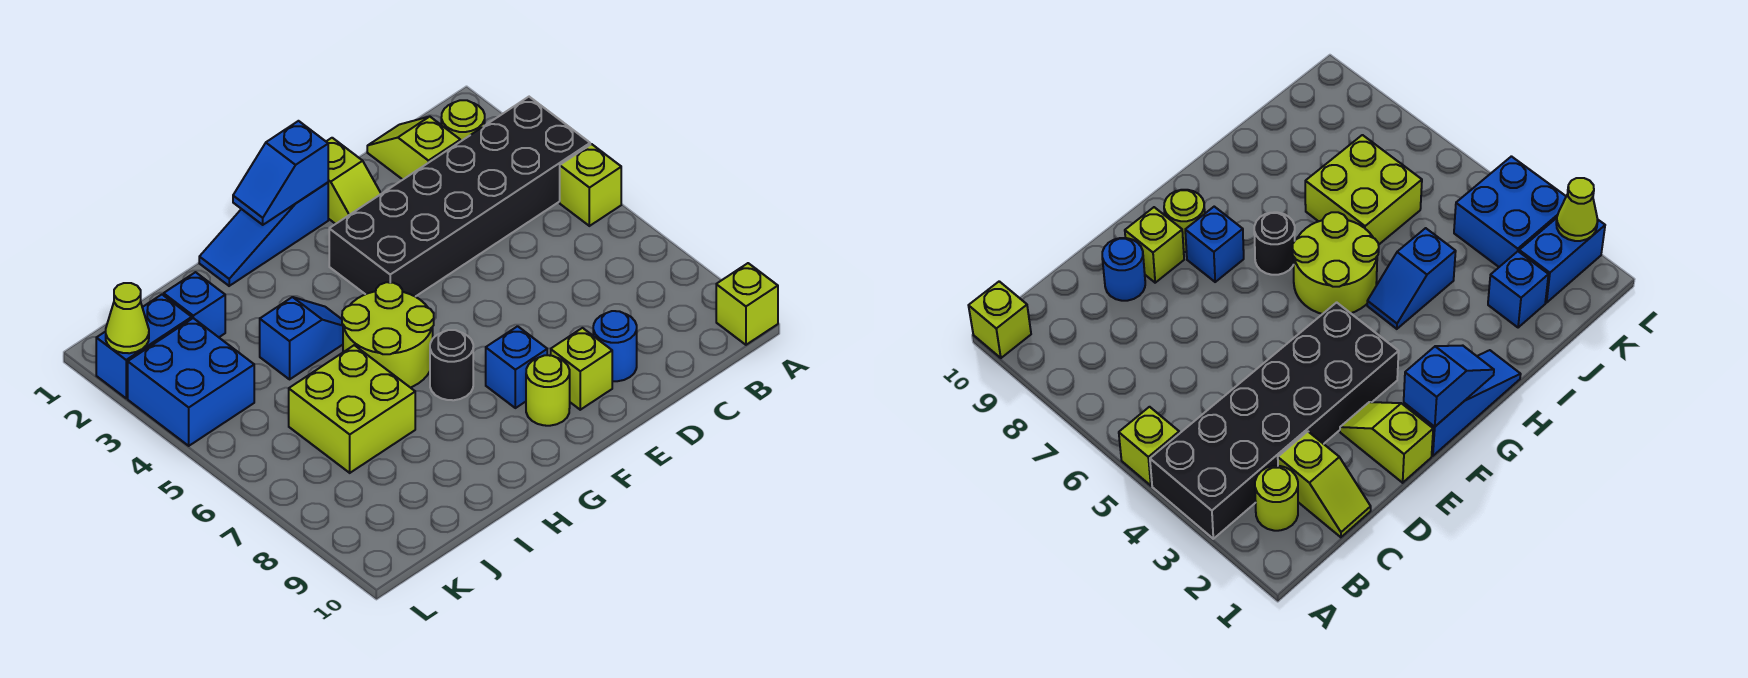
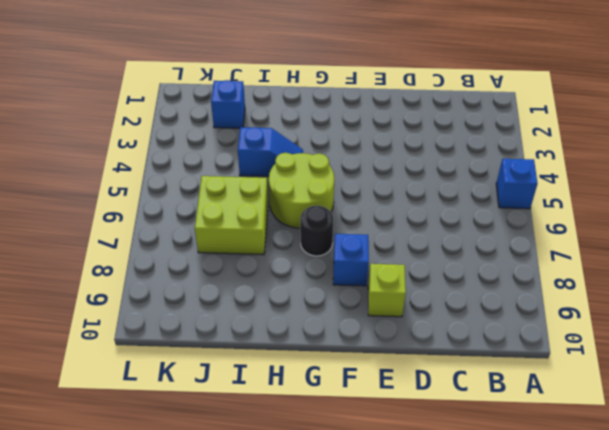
blue 1x1 brick [496,159,538,209] -> lime 1x1 brick [560,144,621,226]
none -> black 2x6 brick [329,97,590,297]
none -> lime 1x1 brick [716,263,778,345]
none -> lime 1x1 round brick [441,100,485,142]

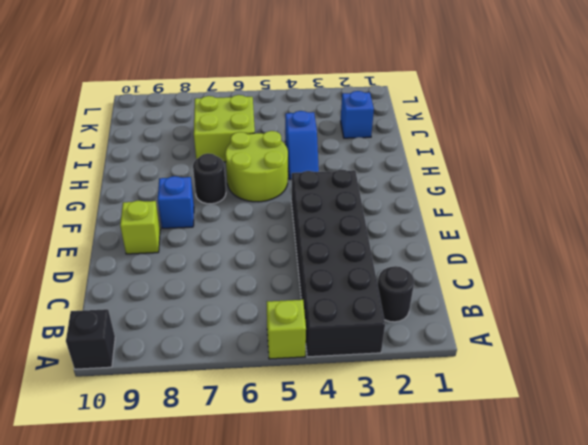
black 1x1 brick [66,309,115,369] -> lime 1x1 brick [716,263,778,345]
black 1x1 round brick [378,266,414,322] -> lime 1x1 round brick [441,100,485,142]
none -> lime 1x2 slope [367,117,460,180]
none -> blue 1x1 round brick [593,311,637,381]
none -> lime 1x2 slope [326,138,381,224]

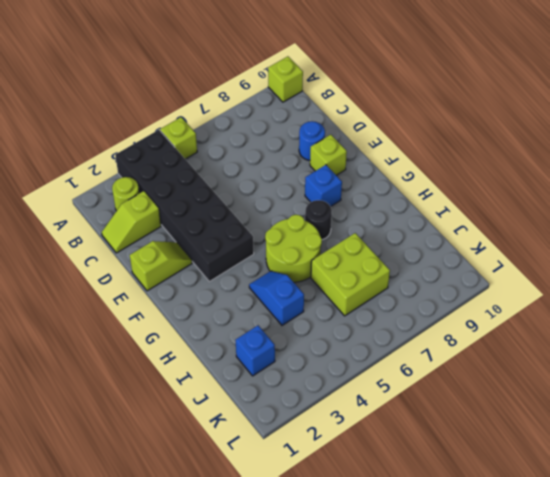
none -> blue 1x3 slope [199,182,328,286]
none -> lime 1x1 round brick [526,355,570,426]
none -> blue 1x2 brick [96,295,192,398]

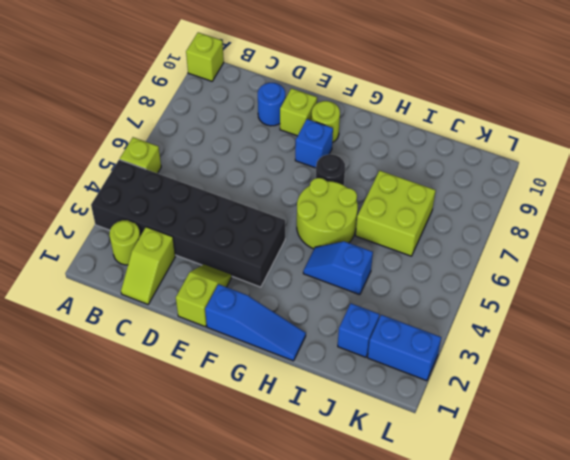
none -> blue 2x2 brick [128,318,254,446]
none -> blue 1x2 slope [233,121,328,225]
none -> lime 1x1 cone [106,283,149,353]

